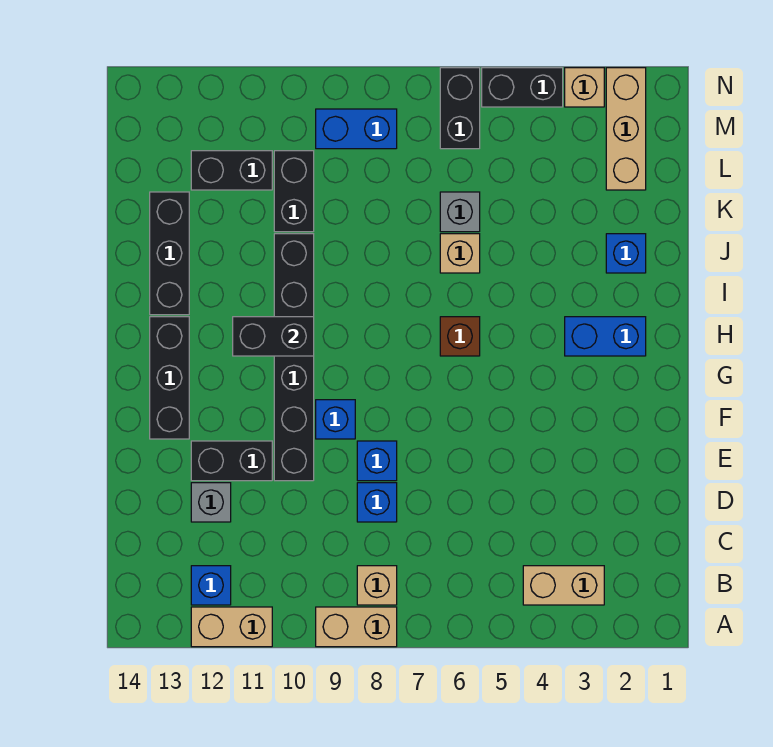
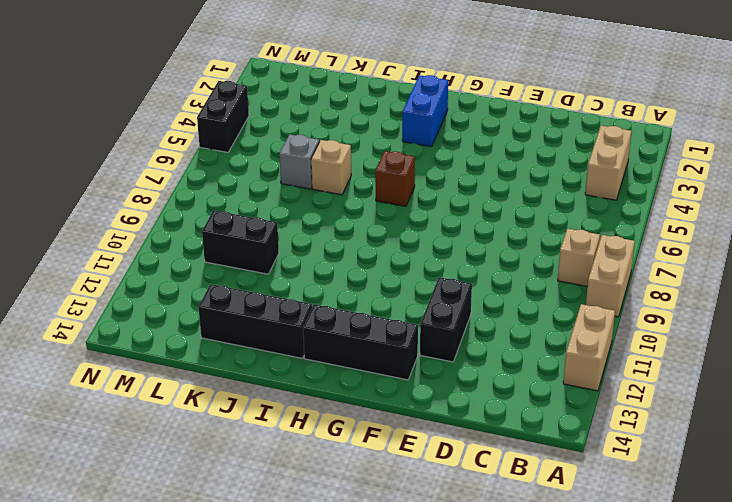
none -> blue 1x1 brick [191,566,231,605]
none -> blue 1x1 brick [357,483,397,522]
none -> grey 1x1 brick [191,483,231,522]

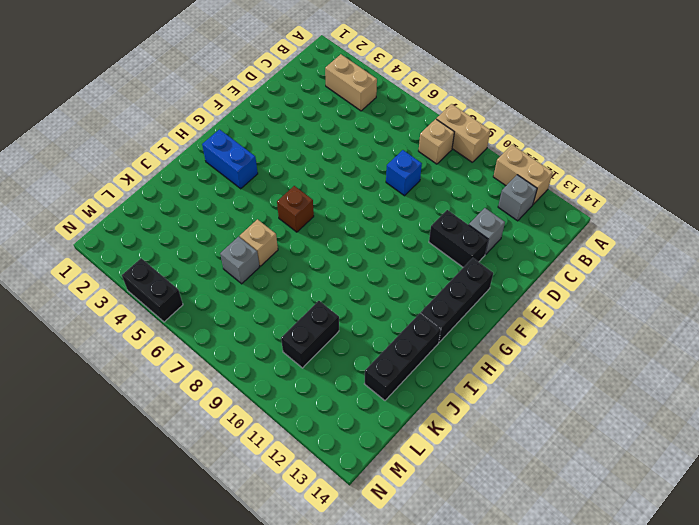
grey 1x1 brick [498,175,537,221] -> blue 1x1 brick [191,566,231,605]
none -> blue 1x1 brick [357,441,397,481]
none -> black 1x6 brick [274,234,314,481]
none -> blue 1x1 brick [316,400,355,439]

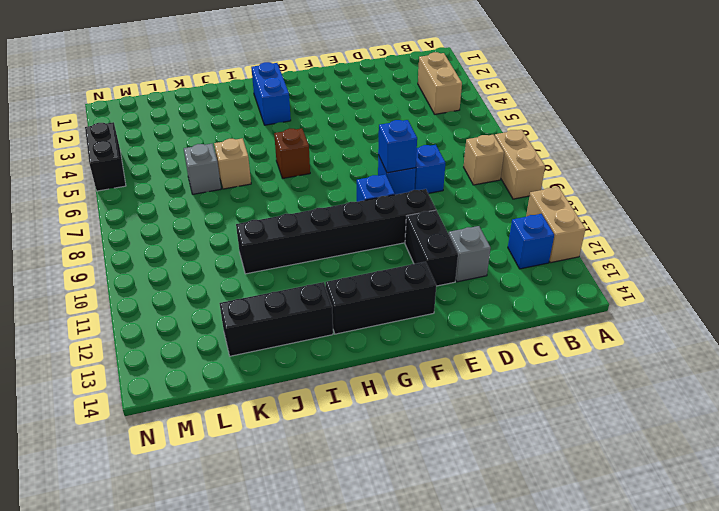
blue 1x1 brick [378,120,417,173] -> blue 1x1 brick moved to [606,234,646,273]
none -> black 1x2 brick [274,151,314,232]
none -> tan 1x3 brick [606,68,646,190]
none -> black 1x2 brick [191,151,272,190]

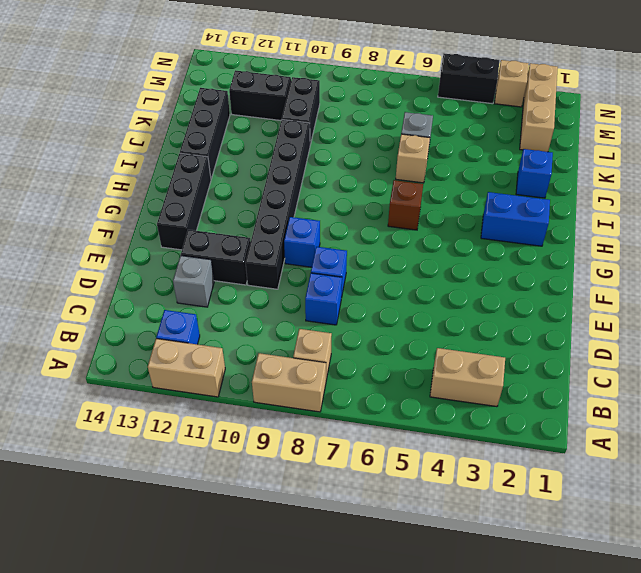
none -> black 1x2 brick [440,68,480,149]
none -> blue 1x2 brick [316,109,397,149]
none -> black 1x2 brick [233,317,314,356]

